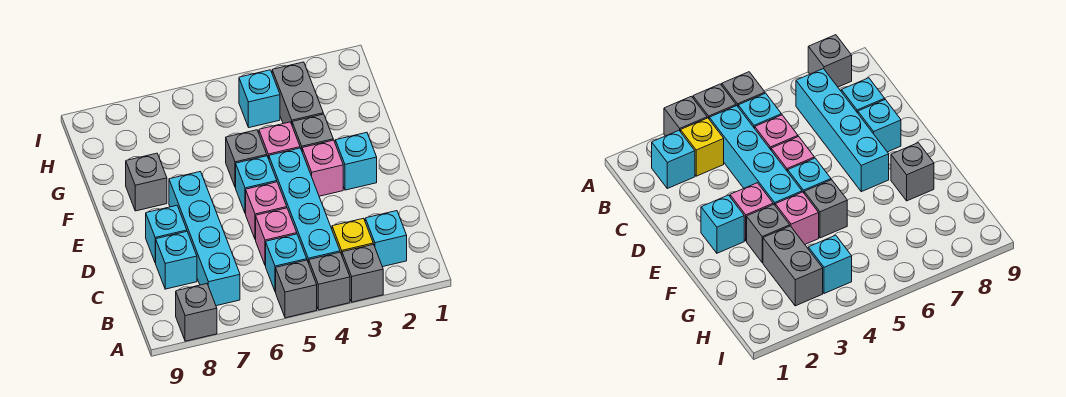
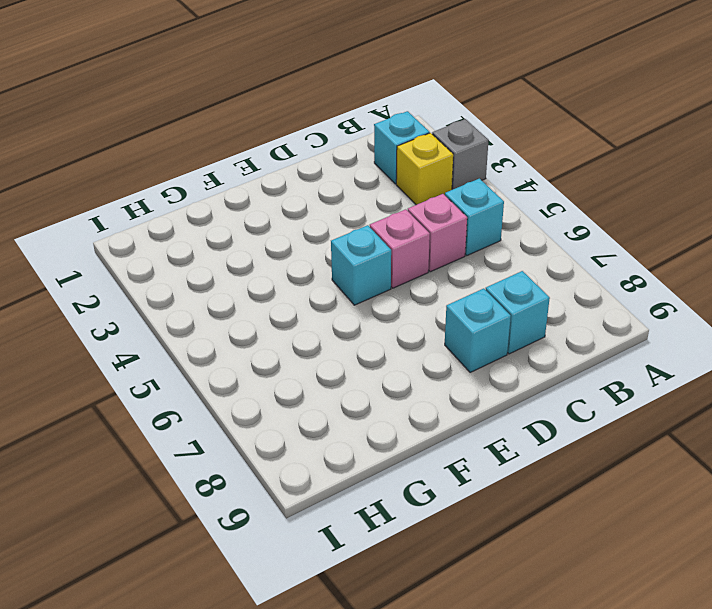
none -> grey 1x1 brick [309,252,350,310]
none -> grey 1x1 brick [276,260,317,318]
none -> grey 1x1 brick [176,284,217,341]

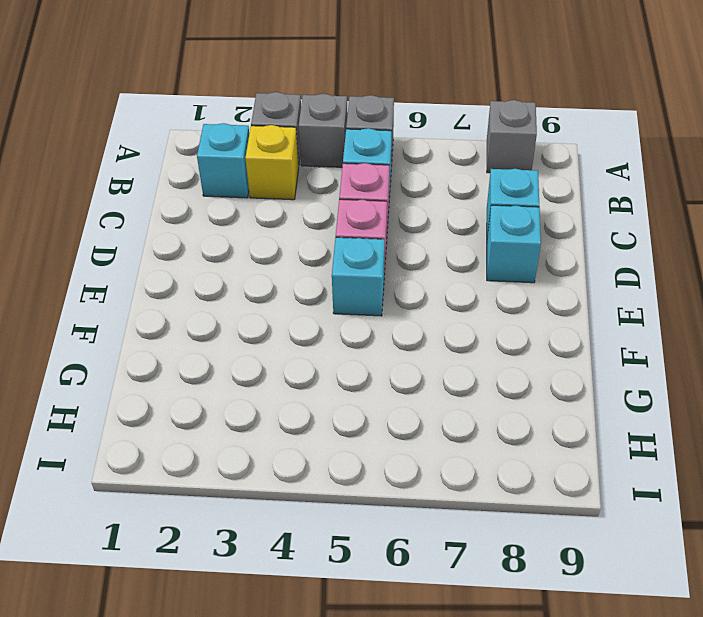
none -> cyan 1x4 brick [269,148,340,263]
none -> cyan 1x4 brick [169,172,240,306]
none -> cyan 1x1 brick [335,132,377,190]

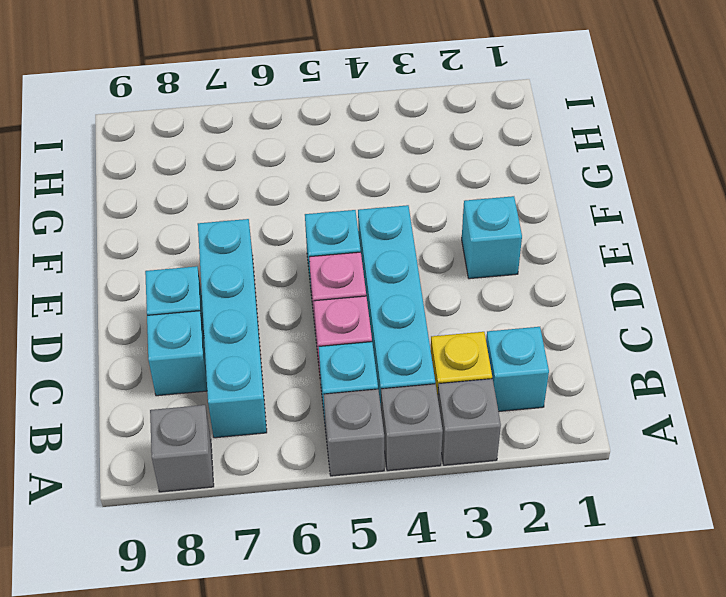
none -> pink 1x1 brick [302,140,343,196]
none -> grey 1x1 brick [292,114,333,150]
none -> pink 1x1 brick [259,122,300,159]

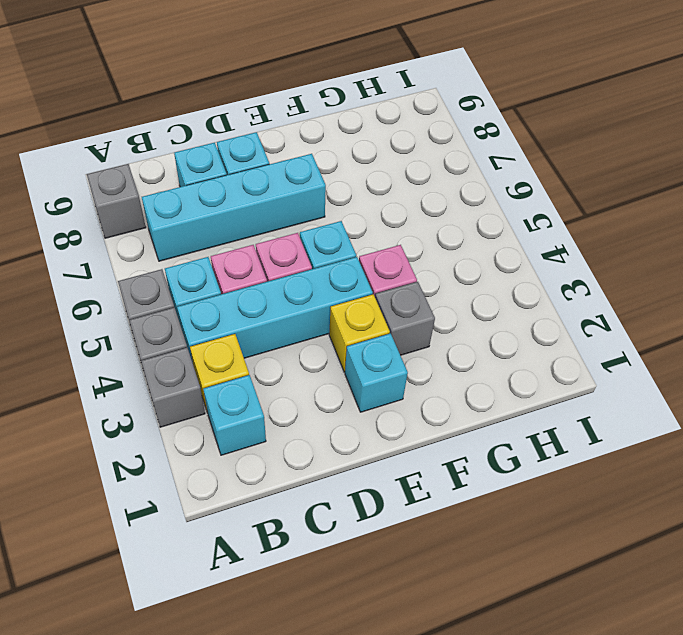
yellow 1x1 brick [329,294,390,372] -> pink 1x1 brick [302,140,343,196]
none -> grey 1x1 brick [226,130,267,188]
none -> grey 1x1 brick [126,153,167,211]
none -> grey 1x2 brick [272,62,323,124]

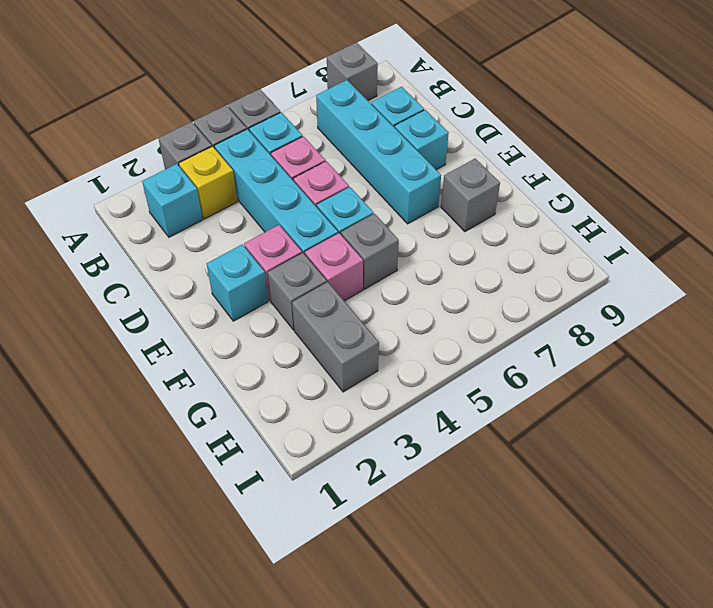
none -> cyan 1x1 brick [239,70,280,127]

